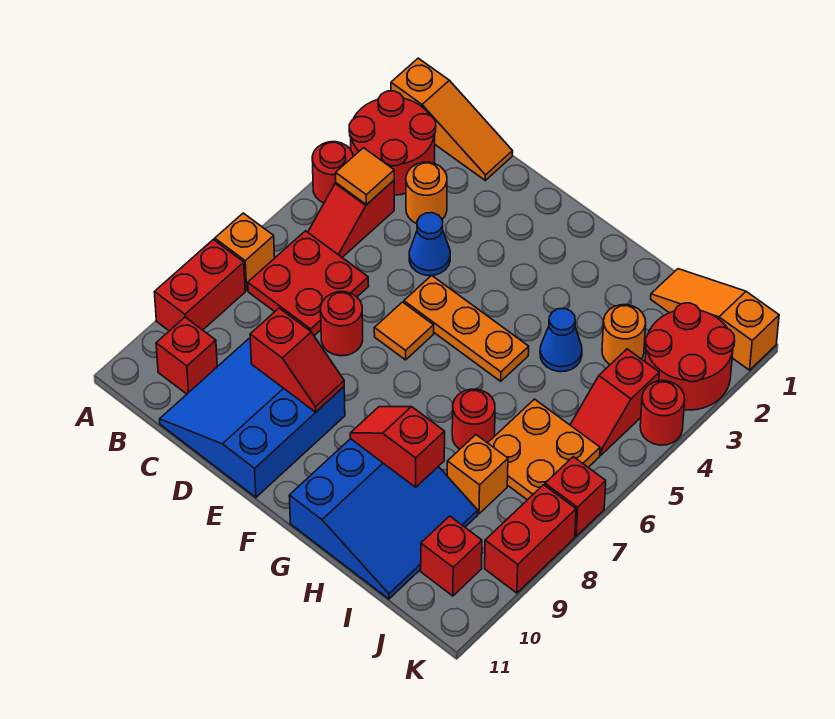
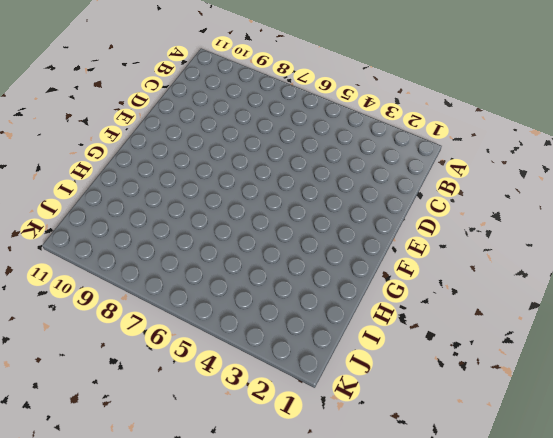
none -> orange 1x3 slope [391,58,513,180]
none -> red 2x2 round brick [349,91,436,195]
none -> red 1x1 round brick [312,142,353,203]
none -> orange 1x1 brick [215,213,275,291]

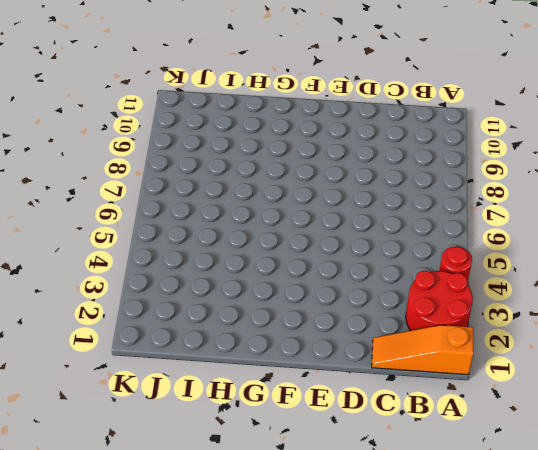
none -> orange 1x1 brick [215,213,275,291]
none -> red 1x2 brick [154,240,245,331]
none -> red 1x2 slope [308,181,394,257]
none -> red 2x2 plate [248,231,369,336]

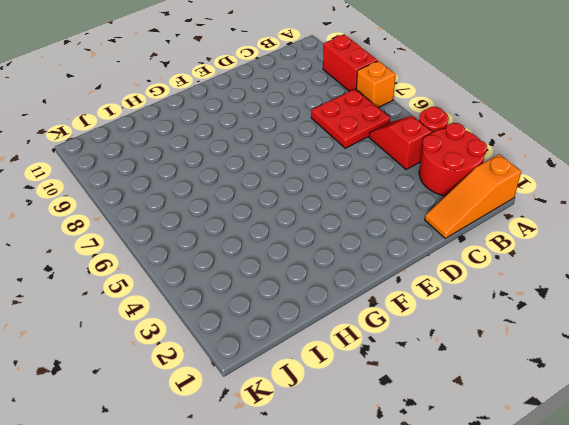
none -> red 1x1 brick [156,317,217,394]
none -> orange 1x1 round brick [406,162,447,224]
none -> blue 3x3 slope [160,339,345,497]
none -> blue 1x1 cone [409,213,450,276]

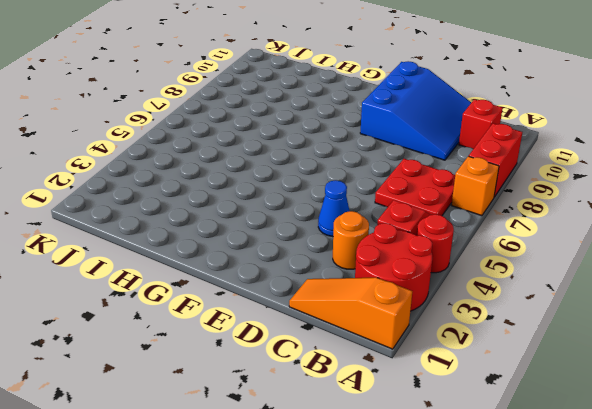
none -> red 1x1 round brick [321,292,363,356]
none -> orange 1x3 plate [404,275,529,381]
none -> orange 1x1 tile [374,302,434,360]
none -> blue 3x3 slope [289,439,478,599]

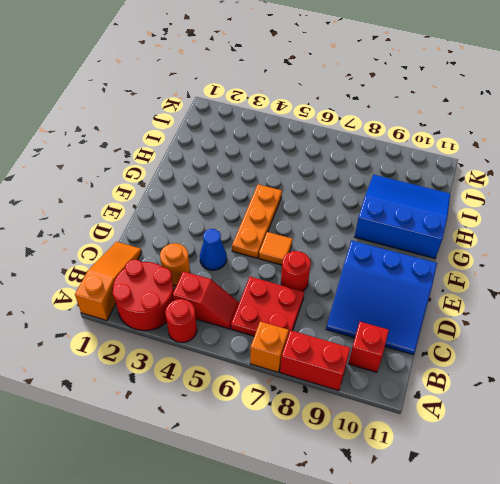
none -> blue 1x1 cone [540,309,582,372]
none -> red 1x1 round brick [452,389,495,449]
none -> orange 1x3 slope [651,269,779,370]
none -> orange 1x1 round brick [602,305,646,365]

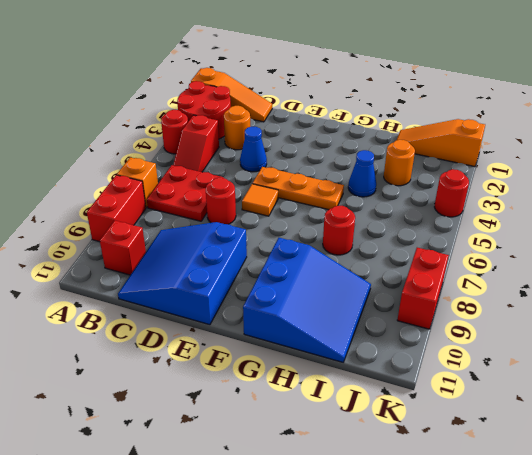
none -> orange 2x2 plate [488,399,600,500]
none -> orange 1x1 brick [447,435,508,514]
none -> red 2x2 round brick [645,303,735,410]
none -> red 1x2 slope [570,349,659,455]

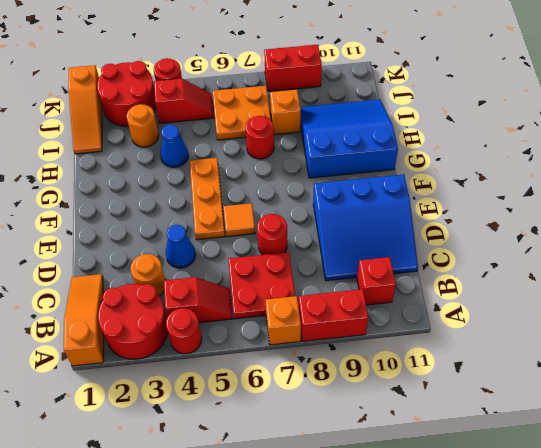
none -> red 1x1 brick [421,516,482,596]
none -> red 1x1 brick [545,457,606,536]
none -> orange 1x1 tile [336,148,394,205]
none -> red 1x2 slope [250,308,344,412]

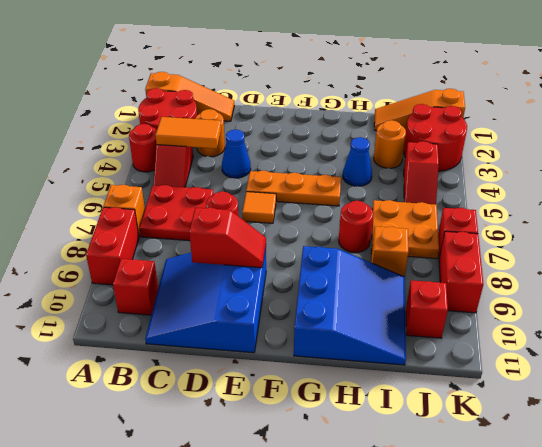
orange 1x2 tile [155,117,221,148] -> orange 1x1 tile [336,148,394,205]
none -> red 1x1 round brick [640,381,685,445]
none -> red 1x2 slope [350,407,445,487]

